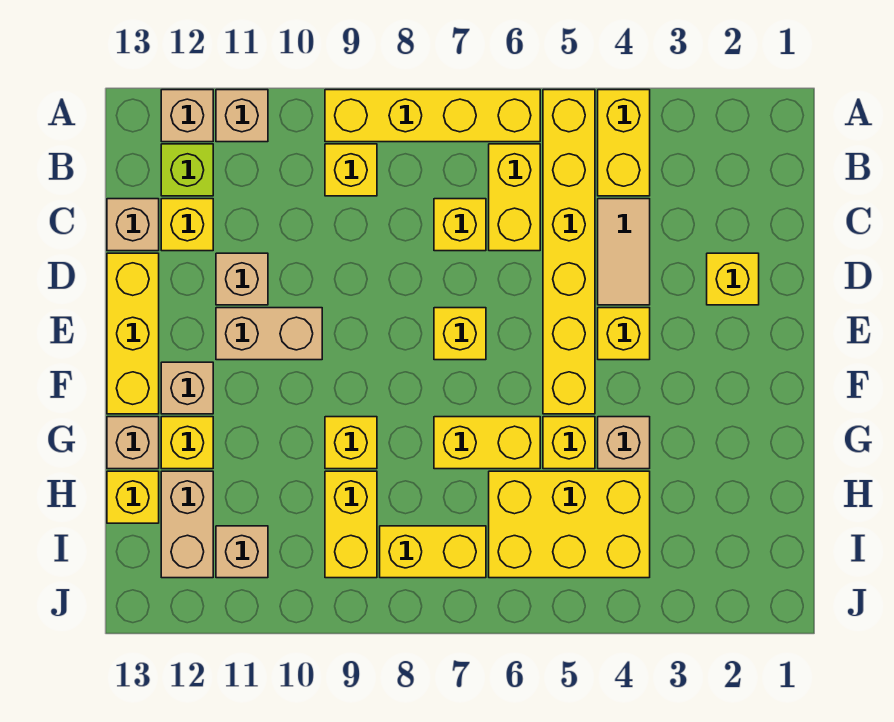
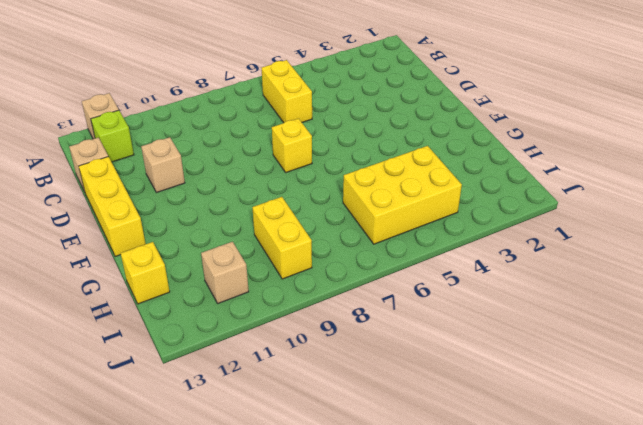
none -> yellow 1x2 brick [598,90,650,196]
none -> yellow 1x6 brick [543,90,595,414]
none -> yellow 1x4 brick [325,90,540,142]
none -> tan 1x1 brick [216,90,268,142]

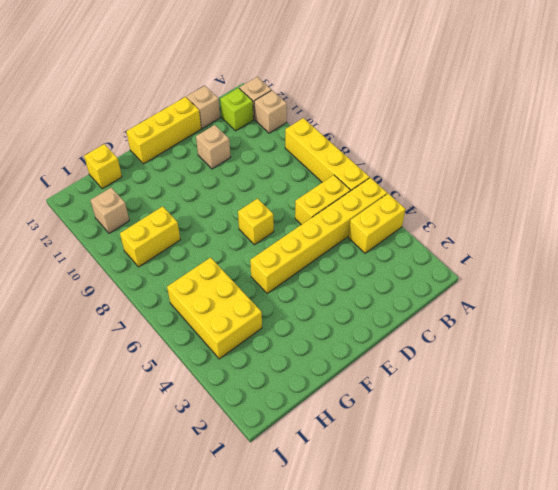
none -> yellow 1x1 brick [325,144,377,196]
none -> tan 1x2 tile [598,199,650,305]
none -> yellow 1x1 brick [434,199,486,251]
none -> yellow 1x1 brick [161,199,213,251]

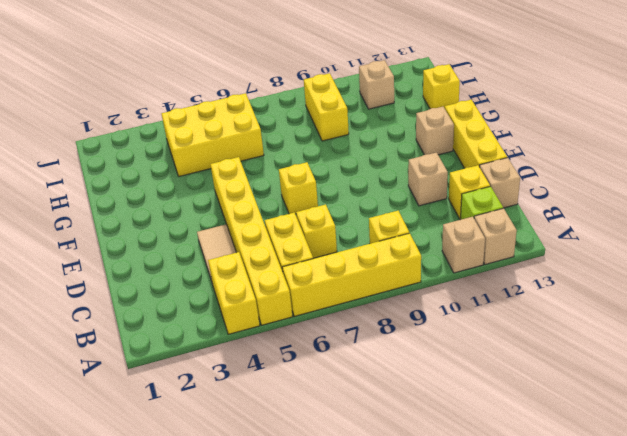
none -> yellow 1x1 brick [707,253,759,305]
none -> yellow 1x1 brick [598,308,650,360]
none -> tan 1x2 brick [216,308,322,360]
none -> tan 1x1 brick [598,417,650,469]

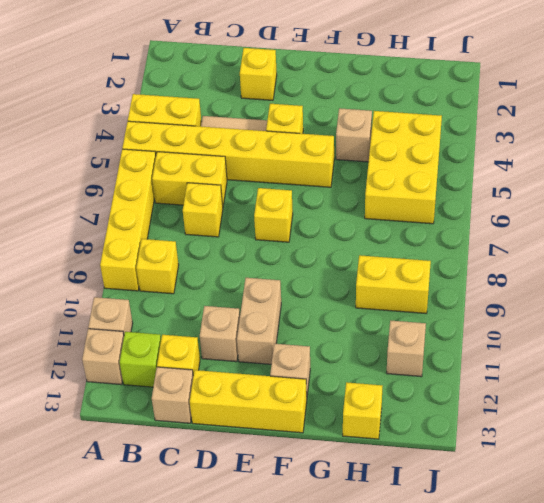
none -> yellow 1x1 brick [543,417,595,469]
none -> yellow 1x2 brick [434,417,540,469]
none -> yellow 1x1 brick [325,417,377,469]
none -> yellow 1x1 brick [161,417,213,469]

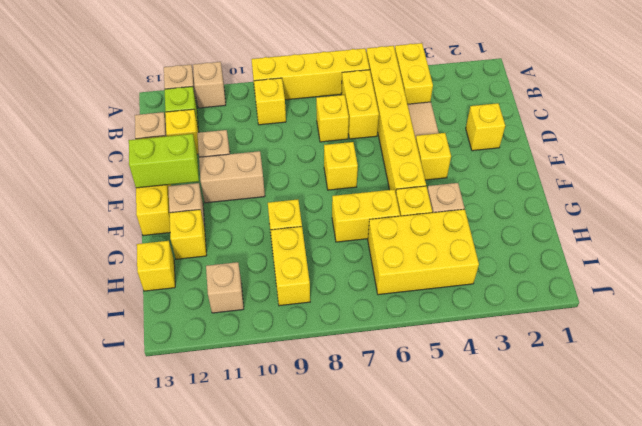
lime 1x2 brick [129,134,199,188] -> none
none -> tan 1x1 brick [107,417,159,469]
none -> tan 1x2 brick [161,471,213,578]
none -> yellow 1x2 brick [380,526,486,578]

